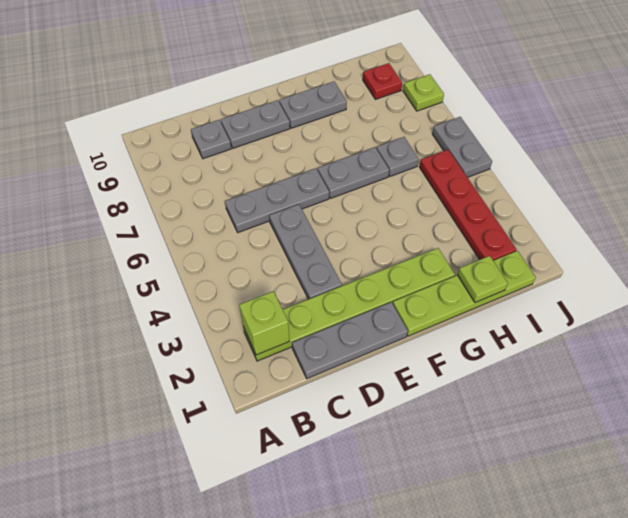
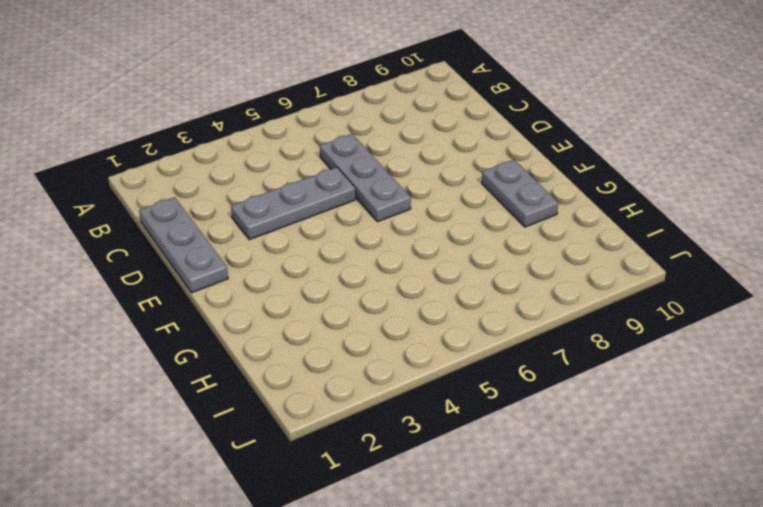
none -> lime 1x6 plate [243,248,455,361]
none -> grey 1x1 plate [191,120,231,159]
none -> grey 1x2 plate [221,100,290,148]

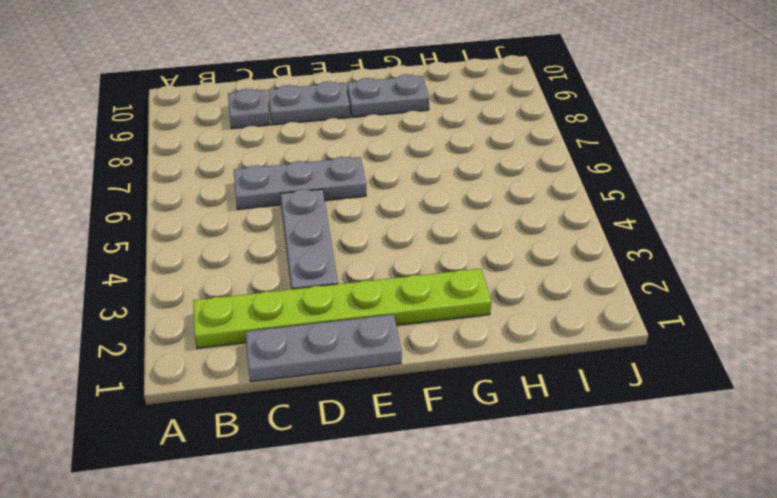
none -> lime 1x4 plate [393,251,536,336]
none -> grey 1x2 plate [318,147,389,198]
none -> grey 1x1 plate [377,137,419,176]

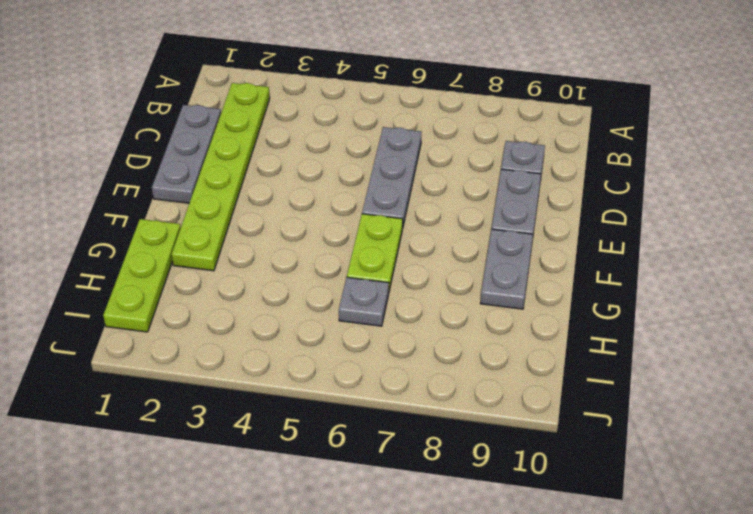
lime 1x2 plate [347,214,403,291] -> grey 1x2 plate [318,147,389,198]
lime 1x3 plate [103,219,181,332] -> lime 1x4 plate [393,251,536,336]
none -> grey 1x3 plate [269,204,342,299]
none -> red 1x4 plate [420,150,516,260]
none -> red 1x1 plate [363,63,402,99]

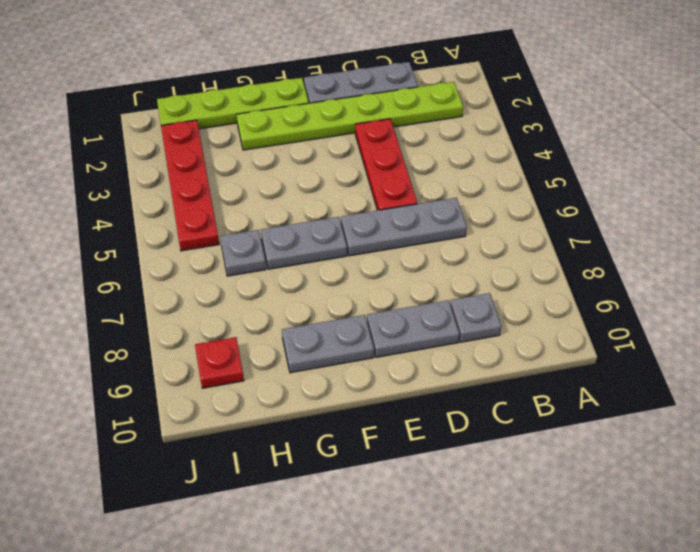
red 1x3 plate [355,119,417,210] -> grey 1x3 plate [269,204,342,299]
none -> grey 1x2 plate [432,117,492,177]
none -> lime 1x1 plate [403,74,444,111]
none -> lime 1x1 brick [239,291,290,355]

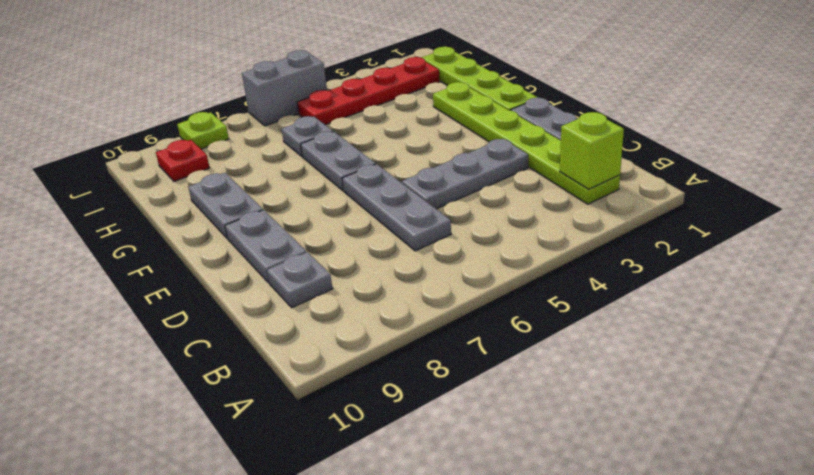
grey 1x2 brick [242,50,327,126] -> grey 1x2 plate [432,117,492,177]
none -> lime 1x1 plate [458,256,508,302]

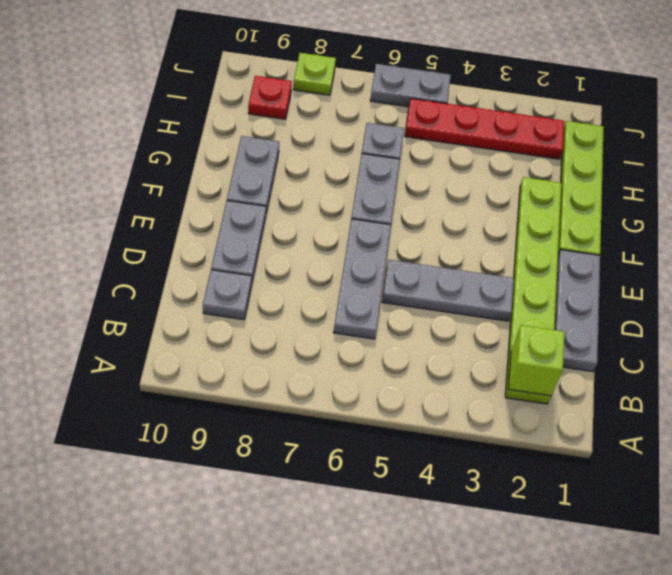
none -> lime 1x1 plate [458,256,508,302]

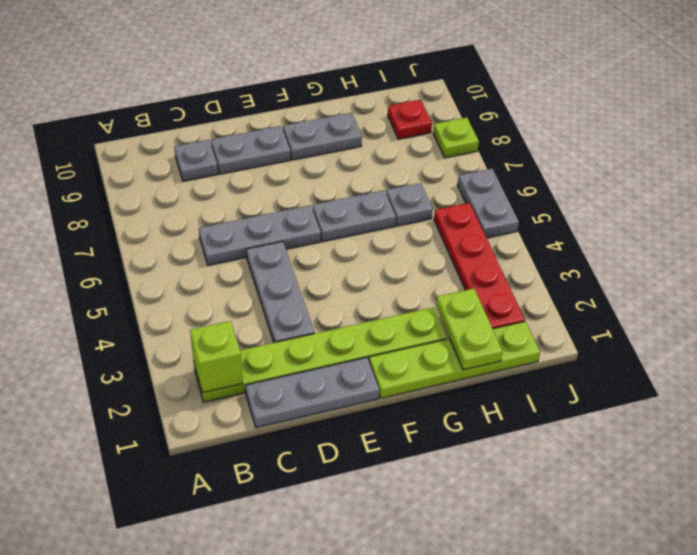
lime 1x2 plate [436,288,503,370] -> lime 1x1 plate [458,256,508,302]

